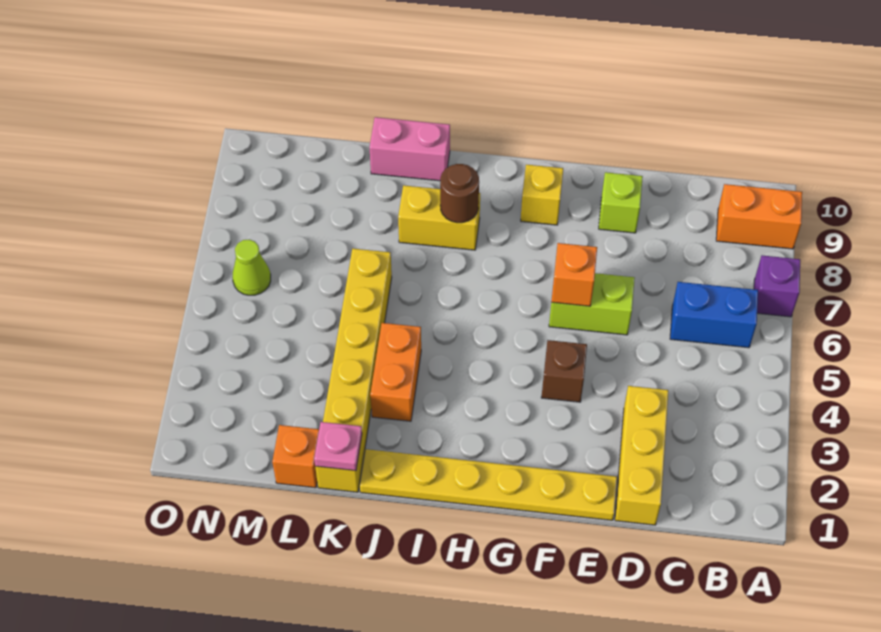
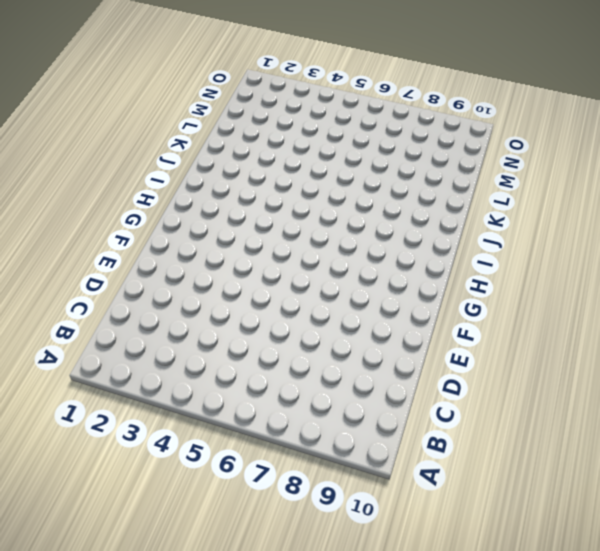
none -> purple 1x1 brick [754,255,800,317]
none -> orange 1x2 brick [716,184,802,249]
none -> blue 1x2 brick [670,282,758,348]

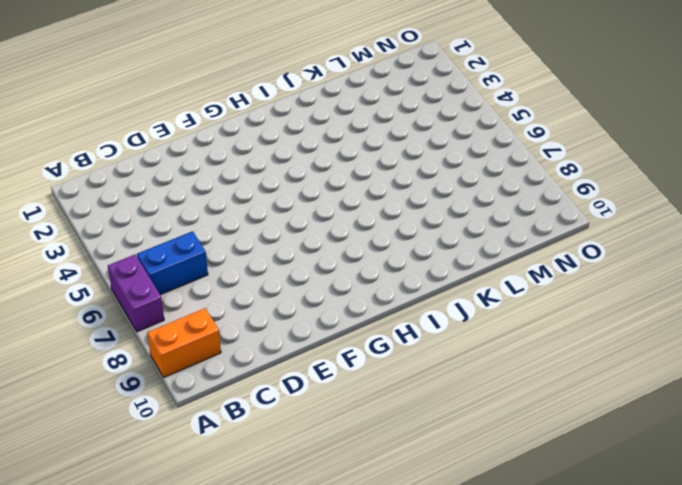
purple 1x2 brick [108,255,164,332] -> purple 1x1 brick [754,255,800,317]
none -> yellow 1x3 brick [615,386,668,525]
none -> yellow 1x6 plate [360,449,617,520]
none -> lime 1x2 brick [549,273,635,335]

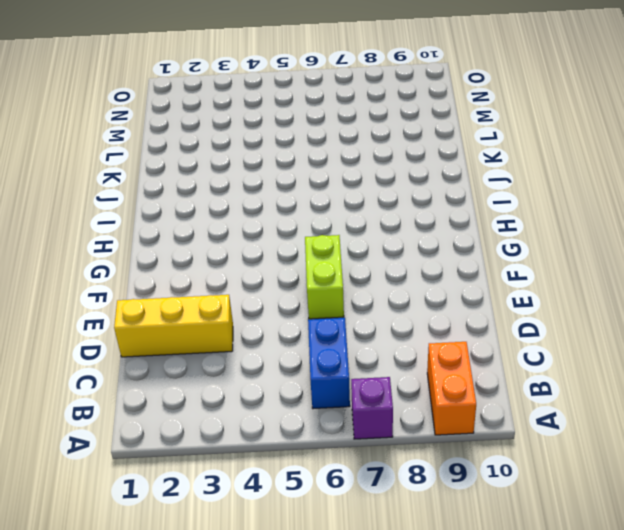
none -> yellow 1x6 plate [360,449,617,520]
none -> lime 1x1 brick [599,172,643,233]
none -> brown 1x1 brick [541,340,587,402]

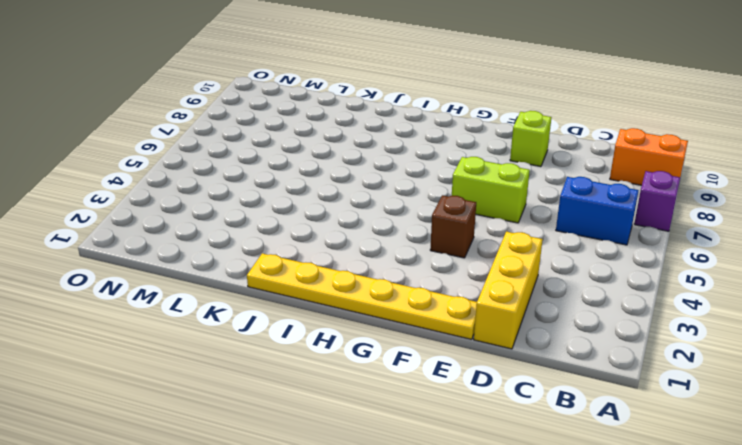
none -> yellow 1x1 brick [521,165,563,225]
none -> yellow 1x2 brick [398,185,480,250]
none -> orange 1x2 brick [370,323,421,421]

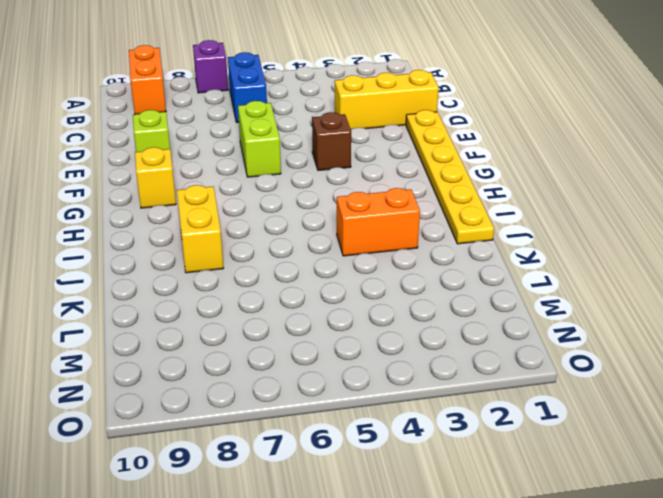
none -> pink 1x2 brick [369,117,450,181]
none -> yellow 1x6 brick [315,249,392,492]
none -> orange 1x1 brick [272,425,319,488]

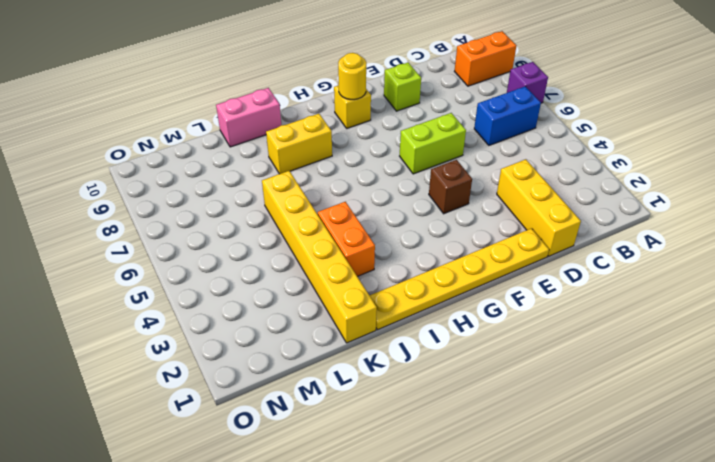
yellow 1x1 round brick [338,53,366,100] -> none
none -> orange 1x1 brick [272,425,319,488]
none -> lime 1x1 cone [232,240,271,295]
none -> orange 1x1 brick [551,243,597,306]

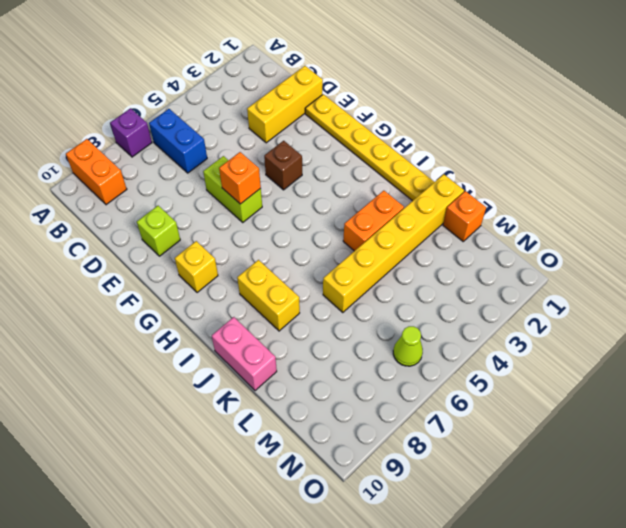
none -> brown 1x1 round brick [440,164,479,223]
none -> pink 1x1 plate [314,422,362,471]

